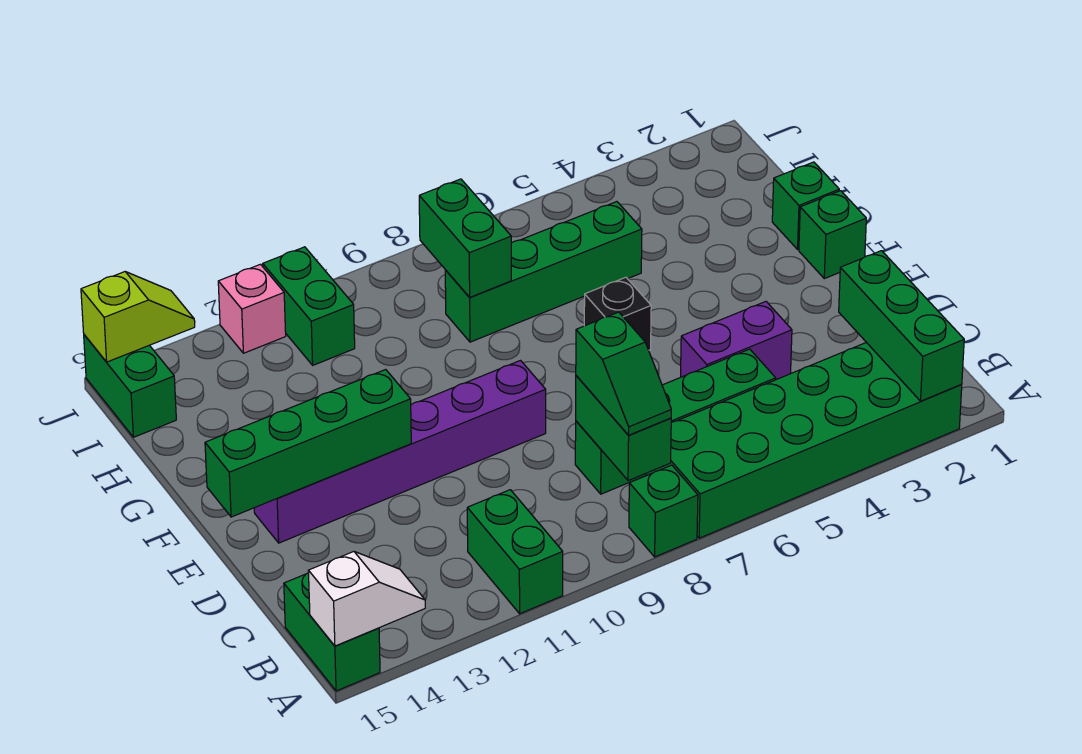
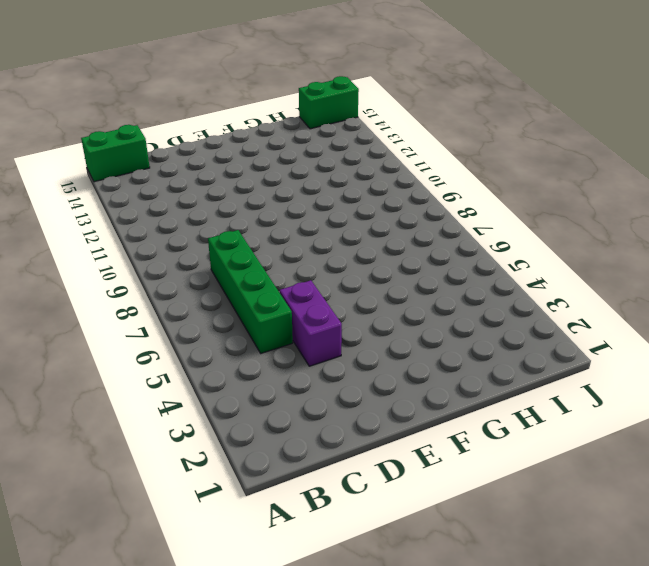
none -> green 2x6 brick [646,342,962,538]
none -> green 1x1 brick [629,465,698,557]
none -> green 1x2 brick [467,490,563,614]

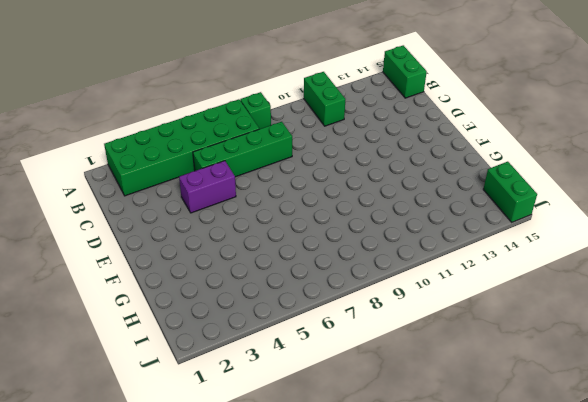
none -> purple 1x6 brick [254,361,546,543]
none -> green 1x1 brick [799,191,866,279]
none -> black 1x1 brick [584,277,651,350]

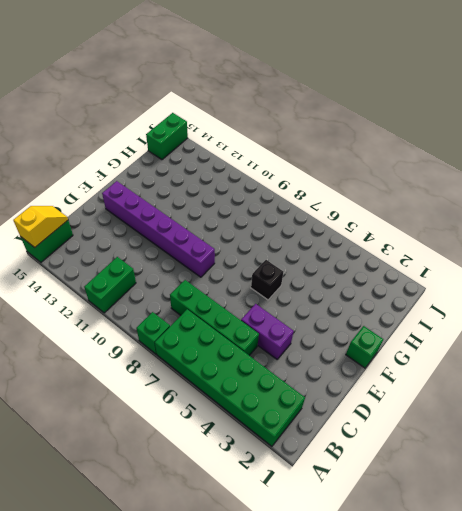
yellow 1x2 slope [14,206,68,247] -> white 1x2 slope [308,552,425,646]
none -> green 1x1 brick [772,162,839,249]
none -> green 1x4 brick [445,202,642,342]
none -> green 1x2 brick [263,247,355,365]

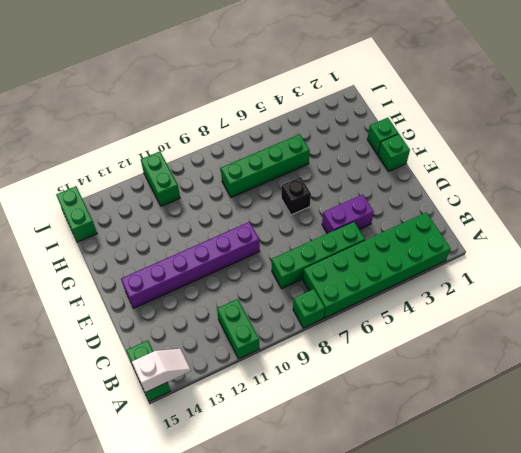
none -> pink 1x1 brick [218,264,286,353]
none -> green 1x3 brick [839,251,964,401]
none -> green 1x2 brick [576,376,671,481]

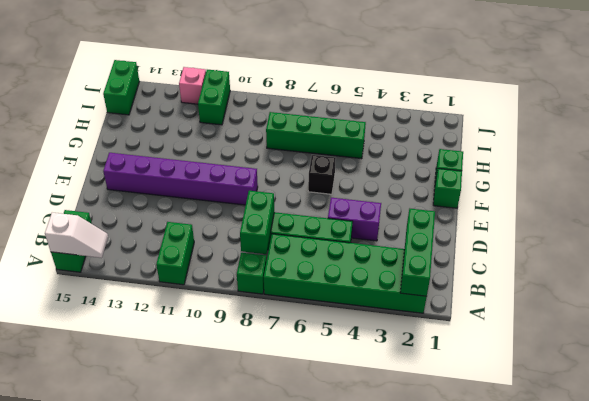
none -> green 1x4 brick [205,370,411,517]
none -> green 1x2 brick [419,179,511,297]
none -> lime 1x2 slope [81,272,195,362]

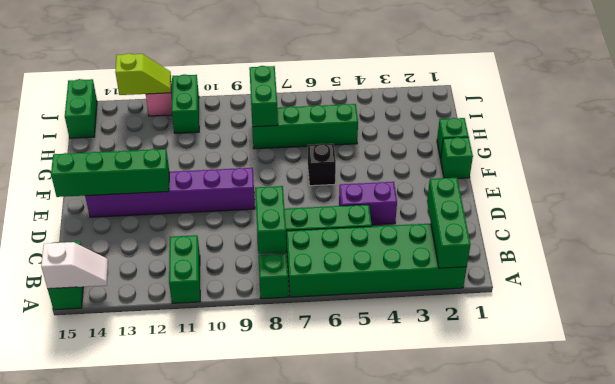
lime 1x2 slope [115,53,171,95] -> lime 1x2 slope moved to [81,272,195,362]
none -> green 1x2 slope [576,312,671,435]

